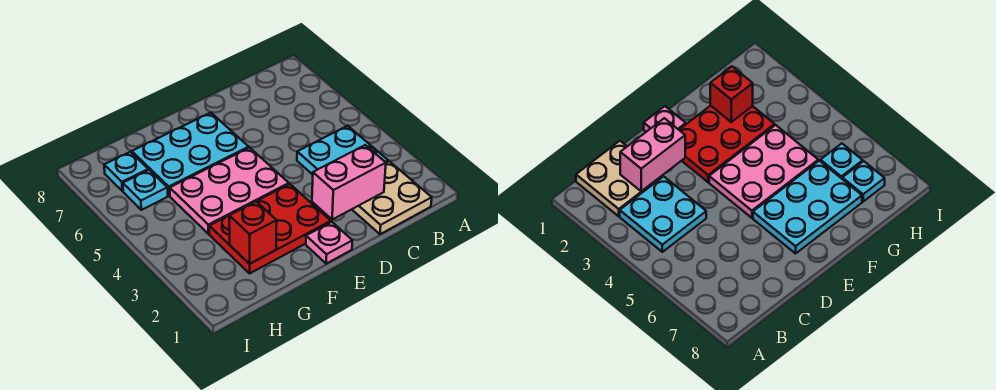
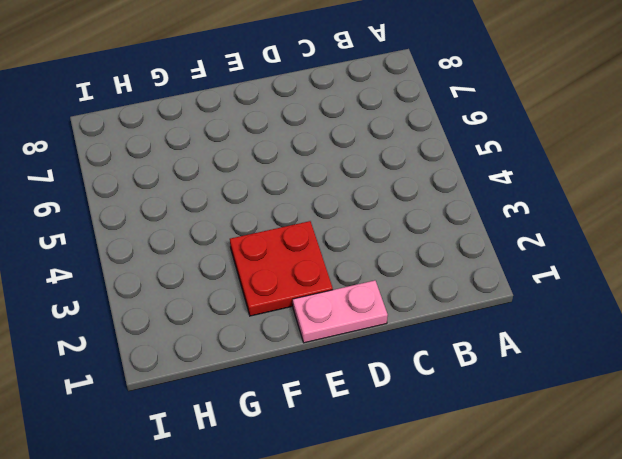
pink 1x2 plate [293,280,388,343] -> pink 1x1 plate [306,222,352,264]
red 2x2 plate [230,221,333,316] -> red 2x3 plate [209,184,331,273]
none -> tan 2x2 plate [352,161,432,234]
none -> cyan 2x2 plate [297,126,388,175]

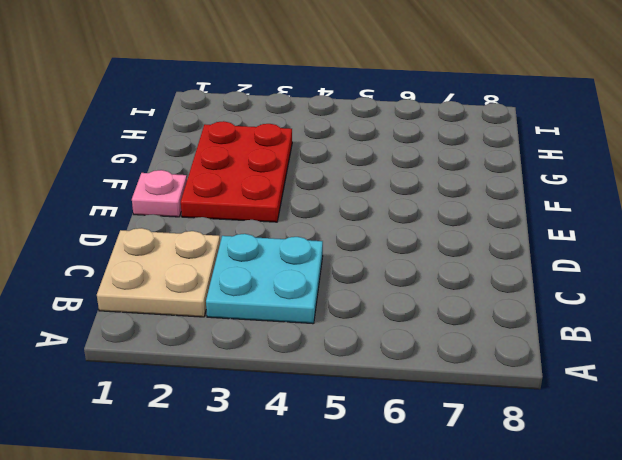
none -> pink 2x3 plate [170,148,289,234]
none -> cyan 2x3 plate [132,113,249,196]

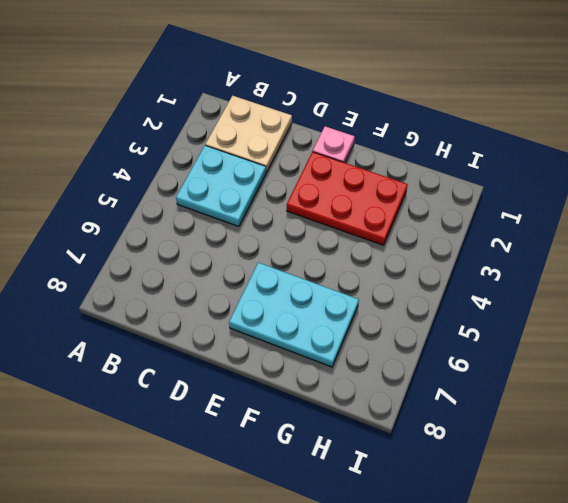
none -> pink 2x3 plate [170,148,289,234]
none -> cyan 1x1 plate [123,170,168,210]

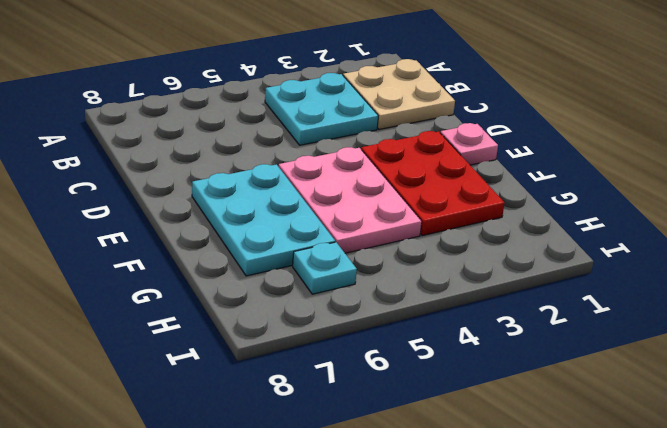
none -> cyan 1x1 plate [104,152,148,191]
none -> pink 1x2 brick [312,145,386,219]

